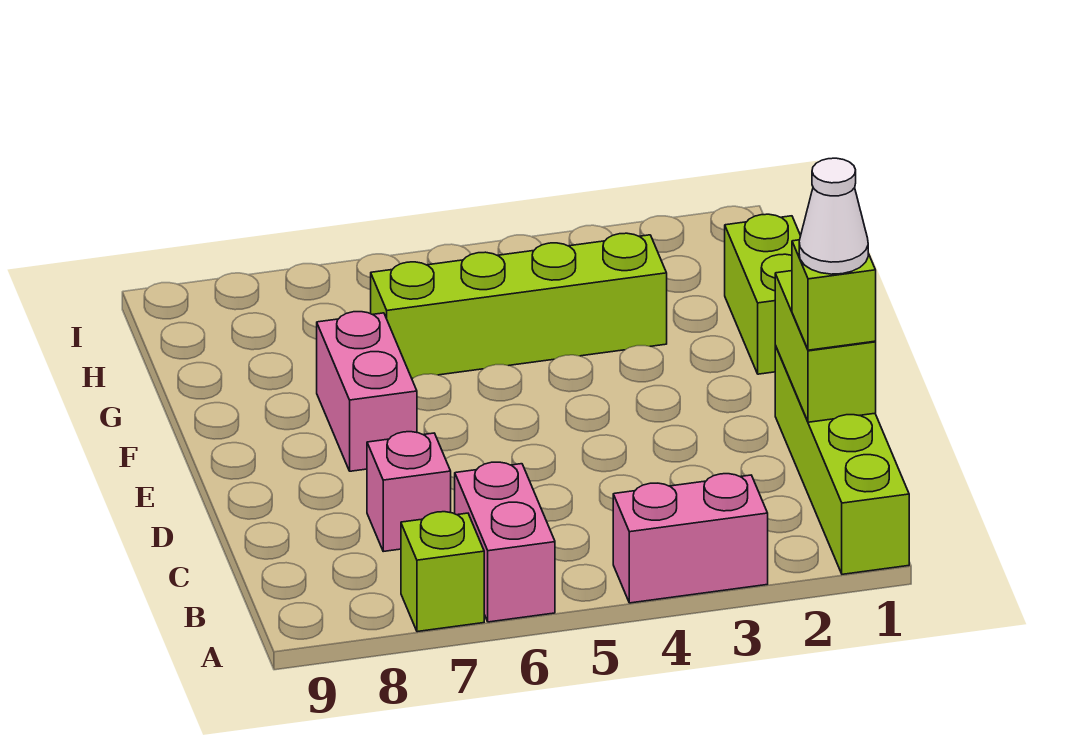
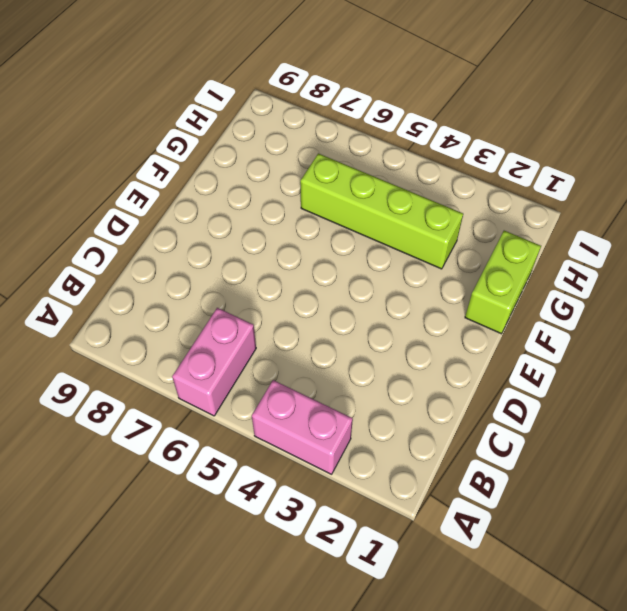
none -> lime 1x4 brick [775,345,909,574]
none -> lime 1x1 brick [401,512,484,632]

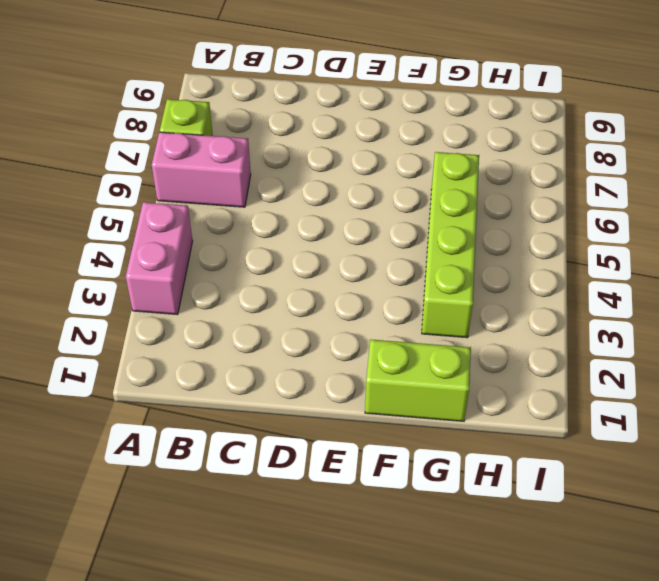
none -> lime 1x4 brick [775,345,909,574]
none -> pink 1x1 brick [367,432,451,551]

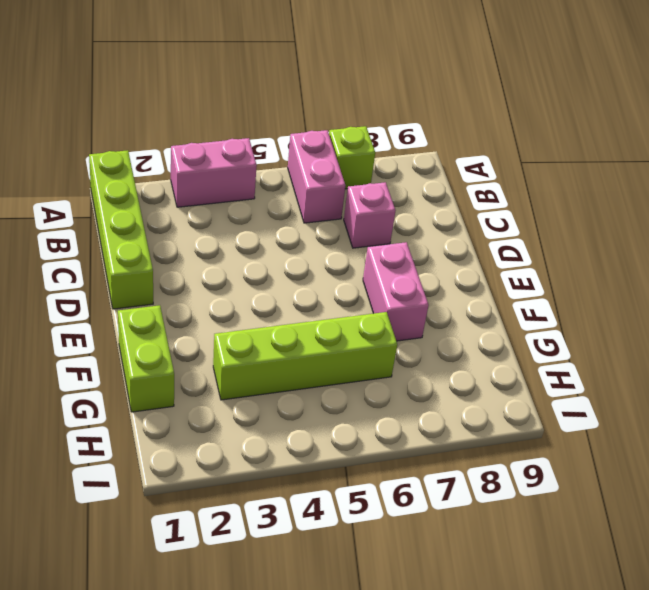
none -> lime 1x2 brick [775,271,876,422]
none -> lime 1x1 brick [792,240,876,350]

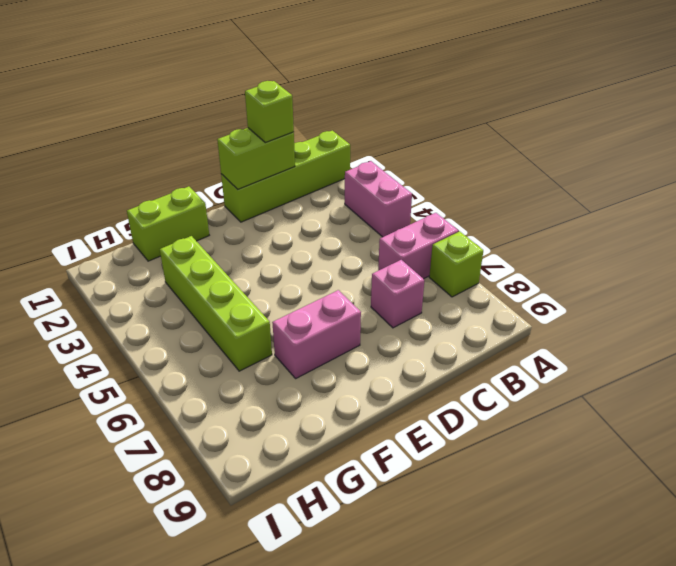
none -> white 1x1 cone [799,158,868,274]

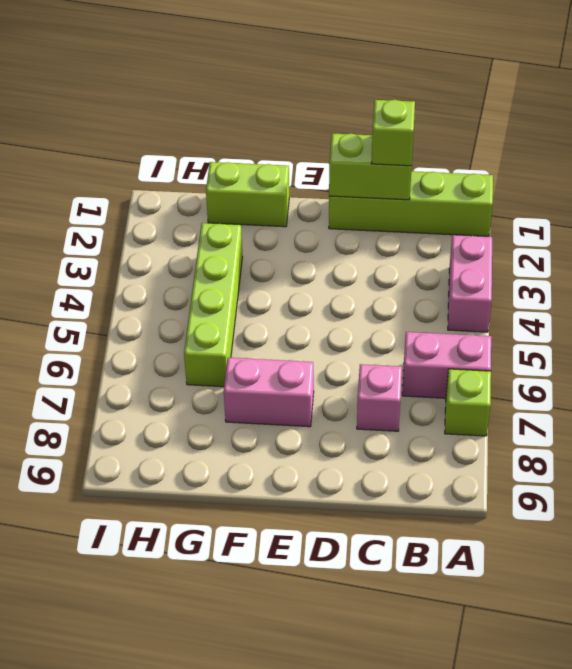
none -> white 1x1 cone [799,158,868,274]

